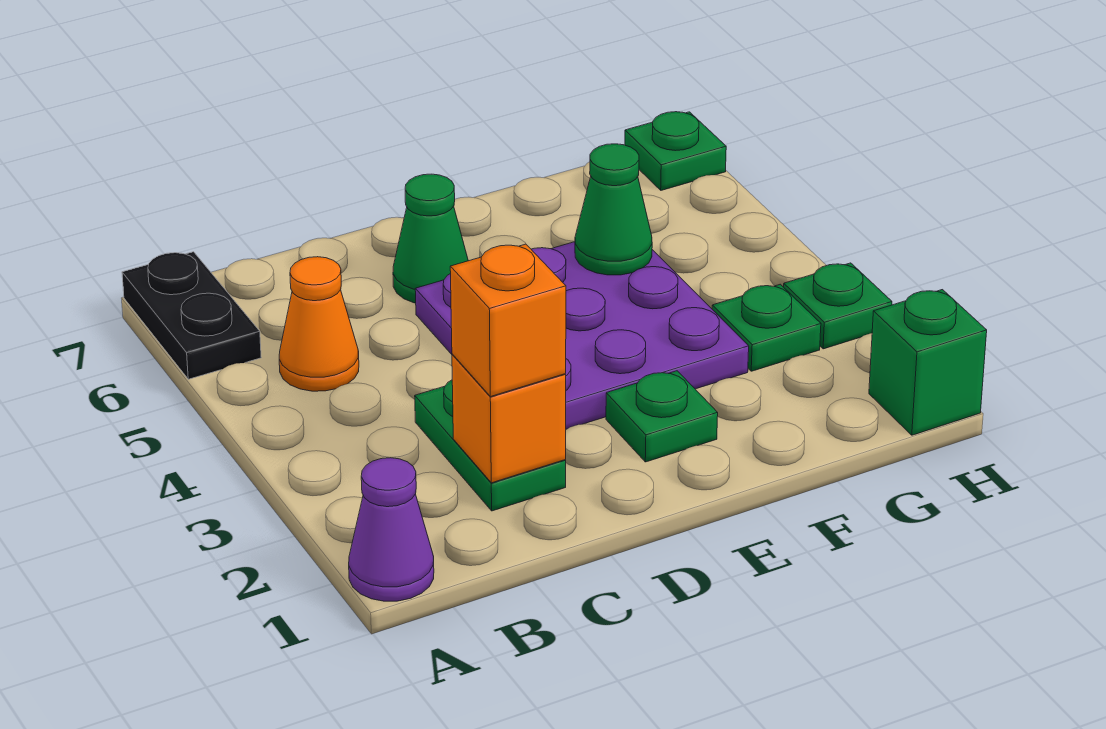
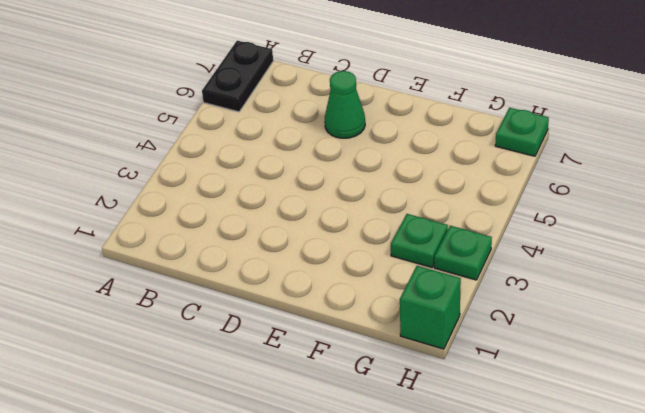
none -> purple 1x1 cone [349,458,434,601]
none -> orange 1x1 cone [279,257,359,391]
none -> green 1x2 plate [415,380,566,511]

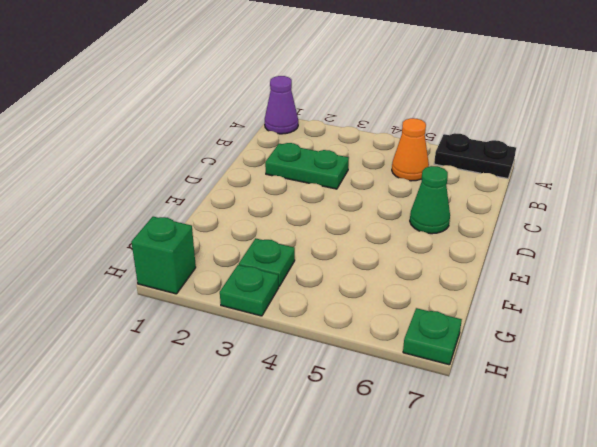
none -> purple 3x3 plate [415,242,749,429]
none -> green 1x1 plate [606,371,718,462]
none -> orange 1x1 brick [452,354,566,483]

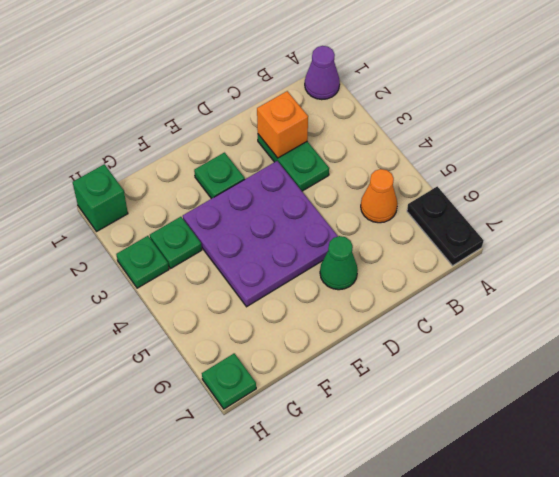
none -> green 1x1 cone [575,144,652,275]
none -> orange 1x1 brick [450,244,566,397]

